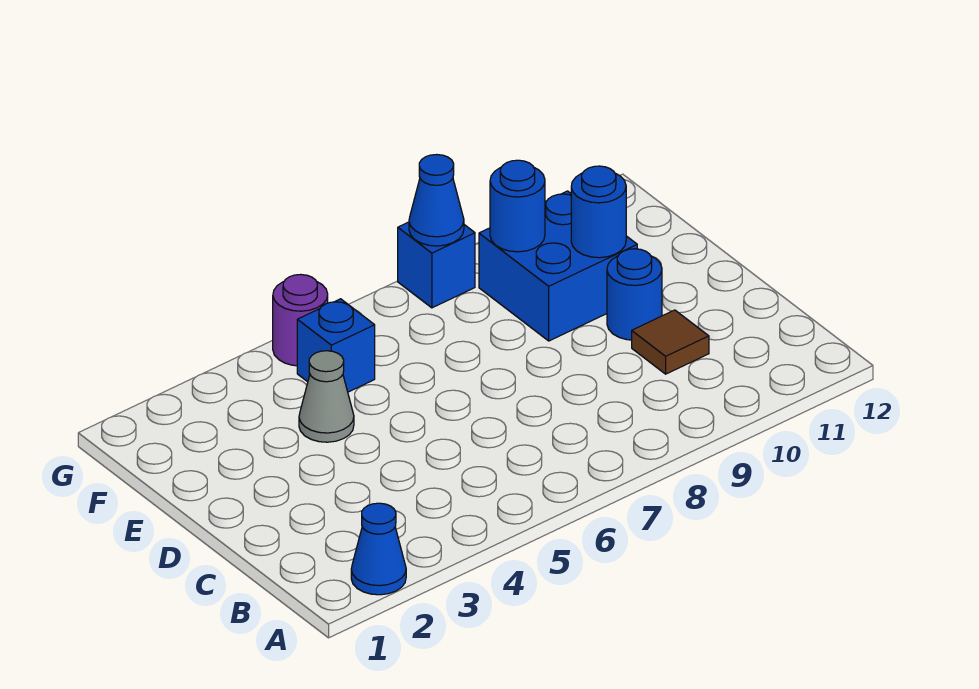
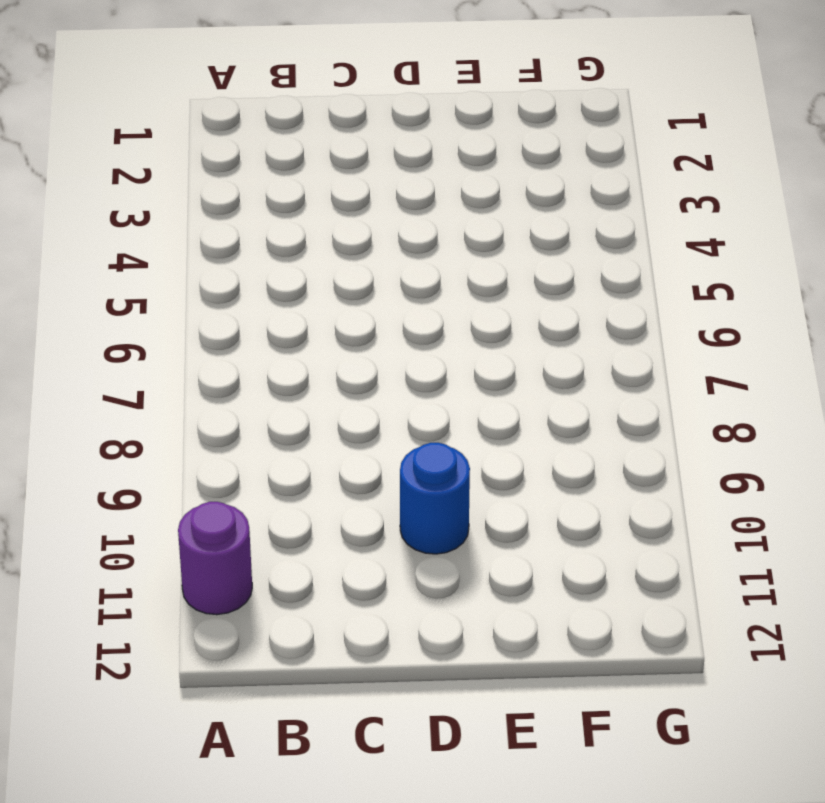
purple 1x1 round brick [178,502,252,615] -> purple 1x1 round brick moved to [273,274,328,366]
none -> blue 1x1 cone [351,503,406,595]
none -> brown 1x1 tile [632,310,709,374]

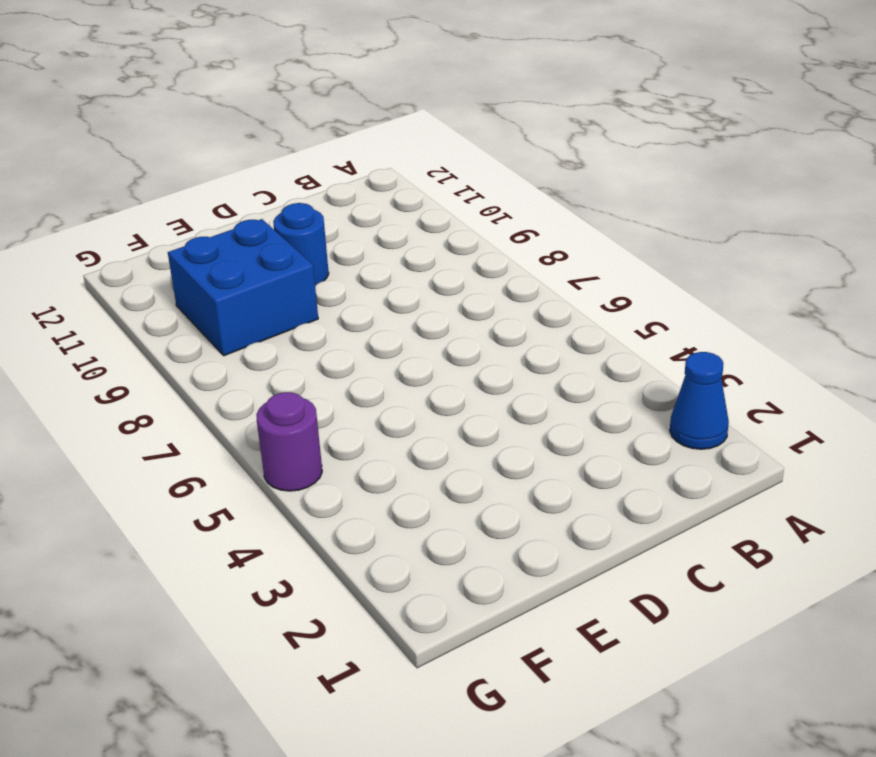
none -> brown 1x1 tile [632,310,709,374]
none -> grey 1x1 cone [299,351,354,442]

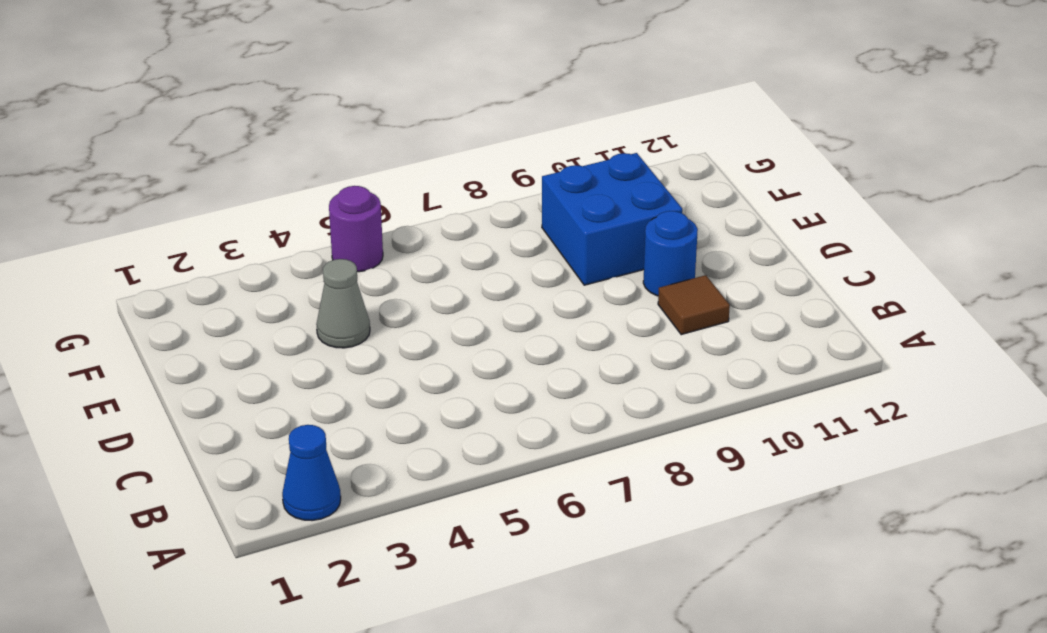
none -> blue 1x1 brick [297,299,375,392]
none -> blue 1x1 brick [398,222,475,308]

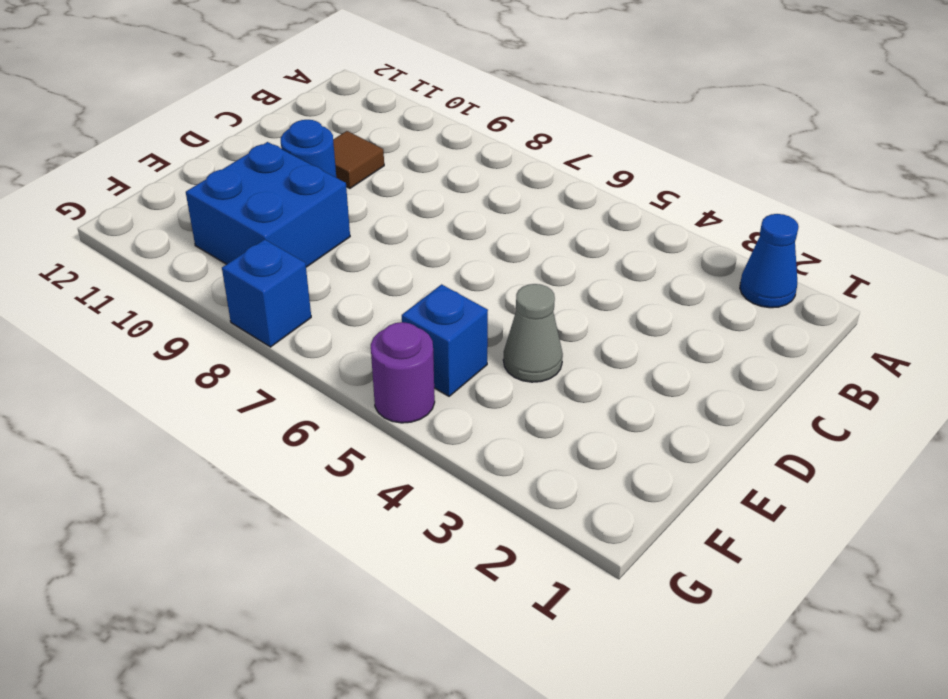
none -> blue 1x1 round brick [571,166,626,258]
none -> blue 1x1 round brick [490,160,545,252]

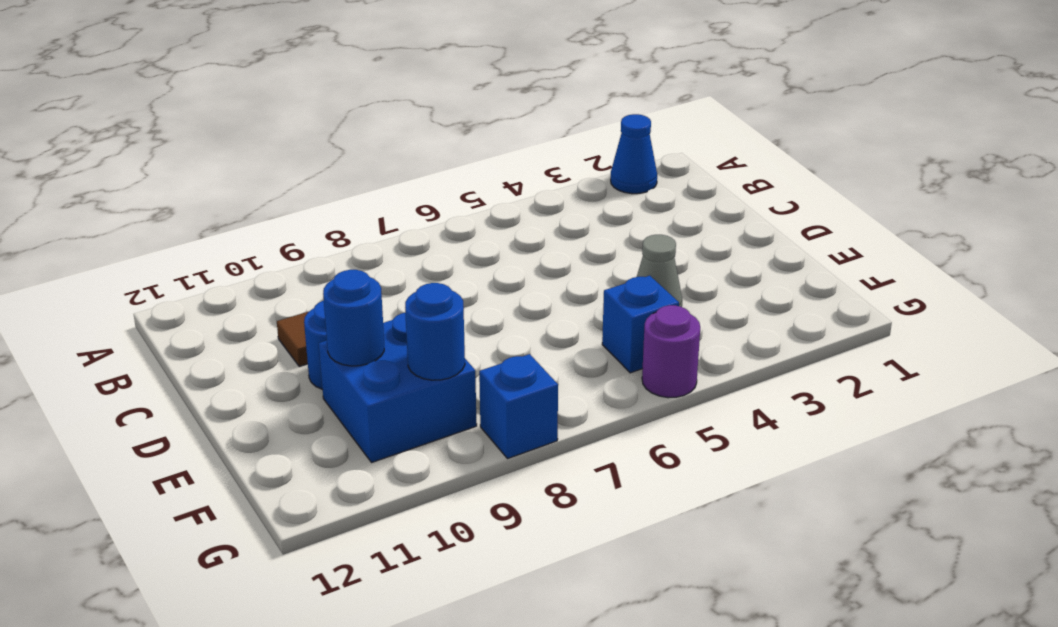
none -> blue 1x1 cone [409,155,464,246]

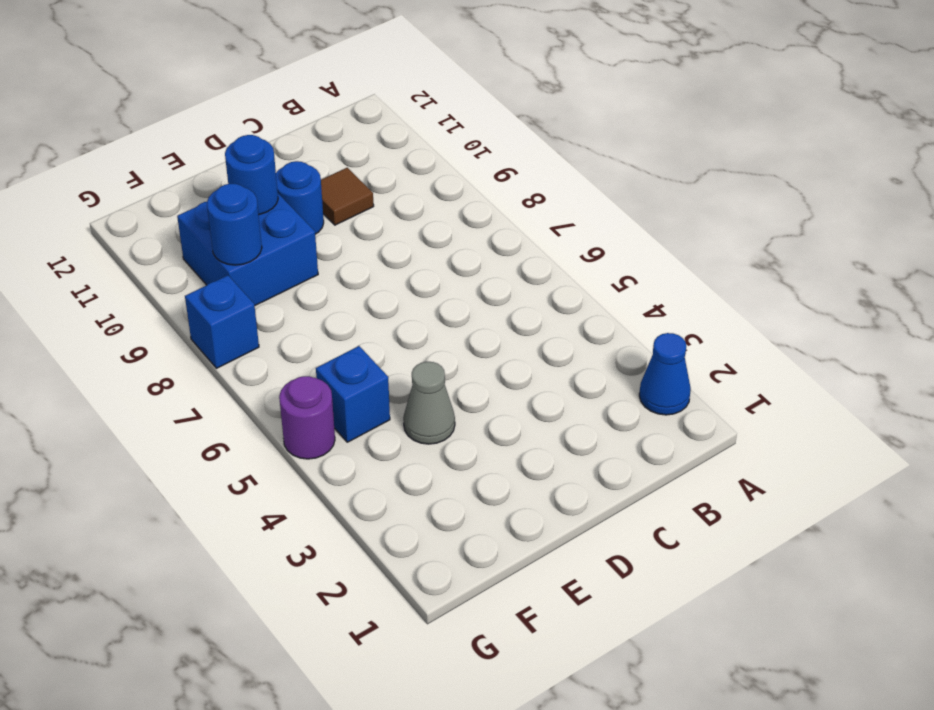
none -> blue 1x1 cone [409,155,464,246]

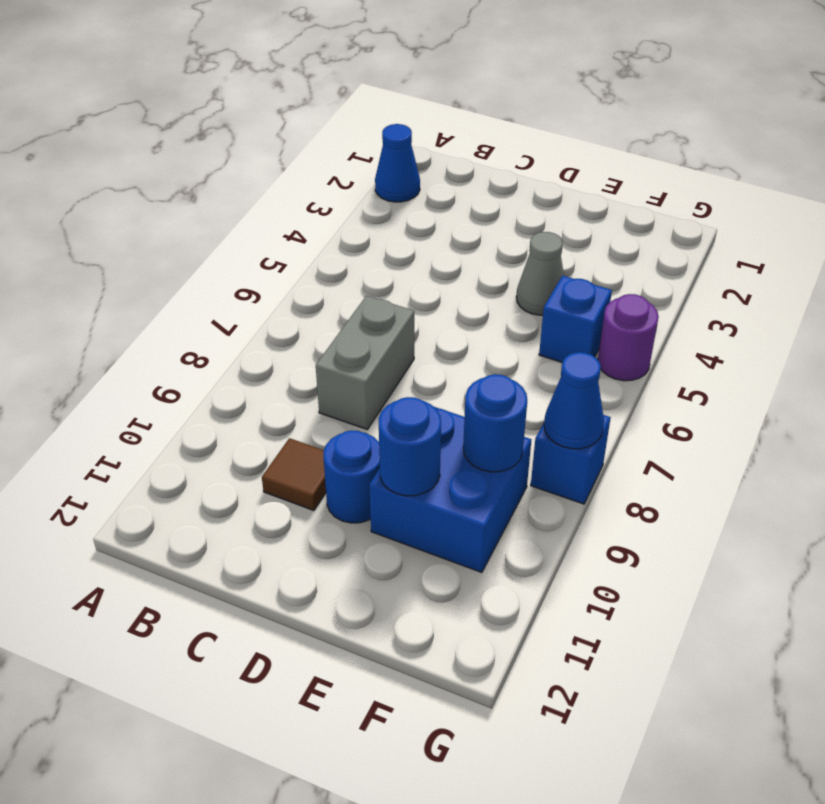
grey 1x2 brick [316,296,414,430] -> none

